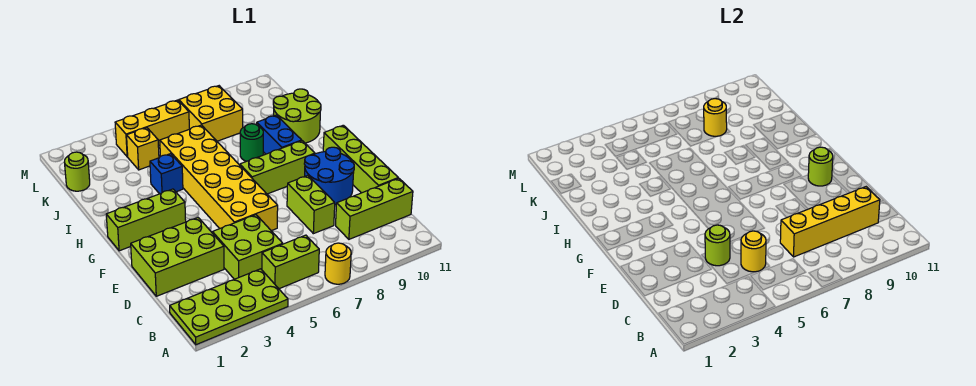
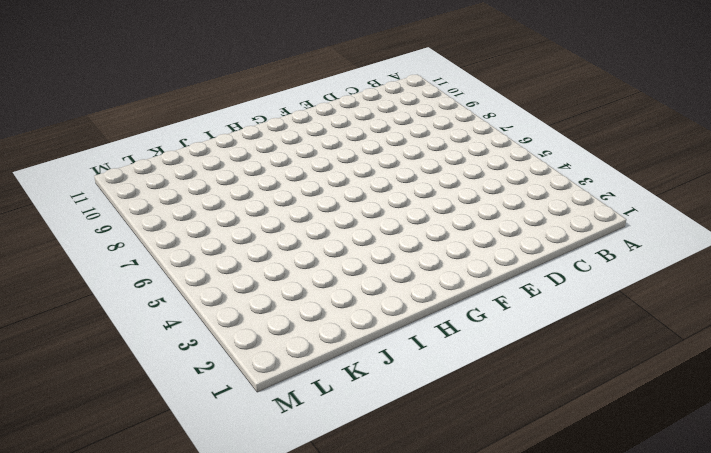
none -> lime 2x4 plate [170,269,288,345]
none -> yellow 1x1 round brick [325,243,351,284]
none -> lime 1x2 brick [262,235,319,289]

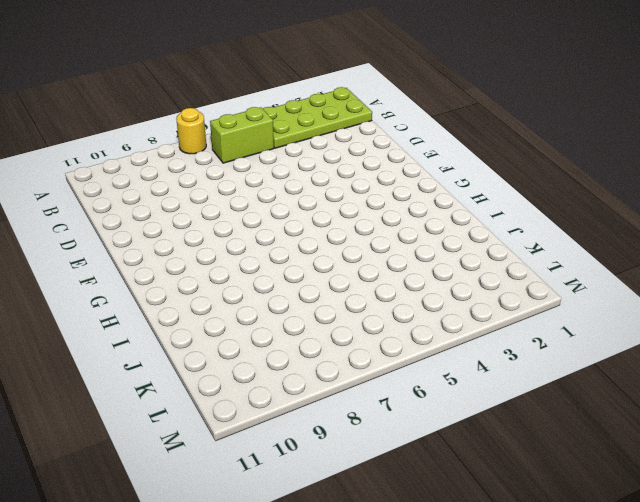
none -> lime 2x2 brick [212,215,283,279]
none -> lime 1x3 brick [336,178,413,239]
none -> lime 2x3 brick [131,218,224,296]

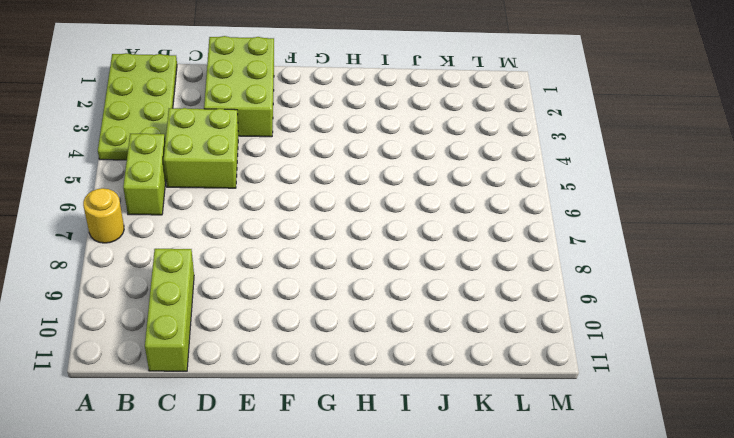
none -> lime 1x2 brick [287,175,335,234]
none -> lime 1x4 brick [323,125,398,193]
none -> yellow 2x6 brick [160,125,278,231]

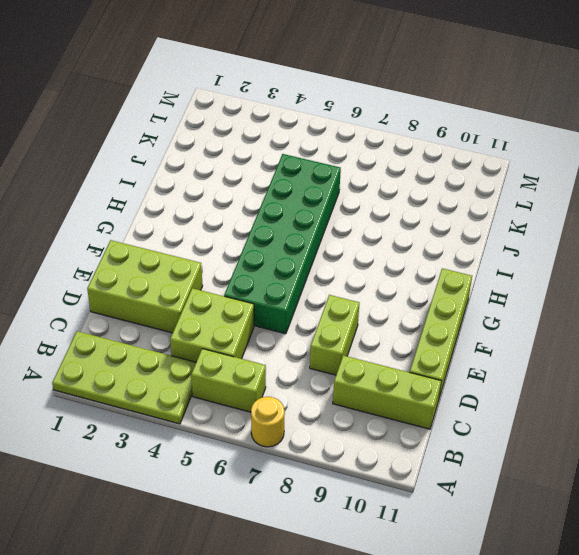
green 2x6 brick [224,154,341,334] -> yellow 2x6 brick [160,125,278,231]
none -> blue 2x2 round brick [304,147,354,205]
none -> lime 1x3 brick [106,189,186,251]
none -> lime 1x3 brick [240,141,315,194]

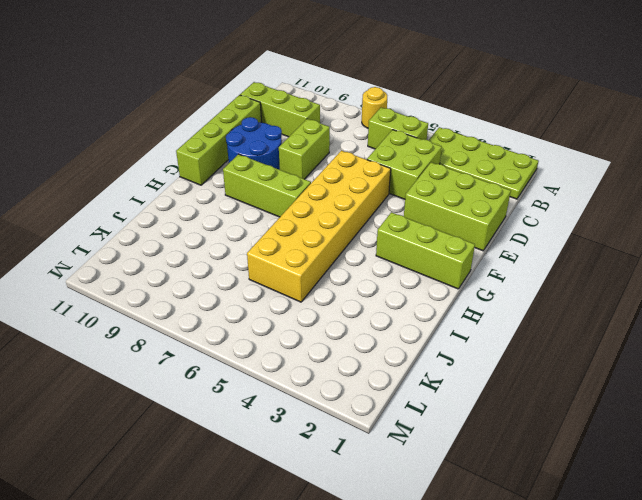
none -> blue 1x2 brick [257,115,302,154]
none -> blue 1x1 brick [150,154,183,194]
none -> green 1x1 round brick [240,124,263,161]

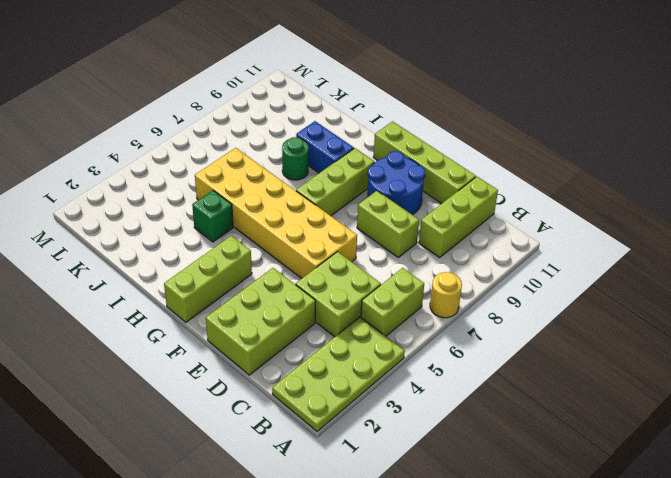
green 1x1 brick [192,190,233,242] -> blue 1x1 brick [150,154,183,194]
none -> lime 2x2 round brick [273,89,321,143]
none -> lime 1x1 round brick [64,152,90,191]
none -> yellow 1x1 brick [127,128,159,170]

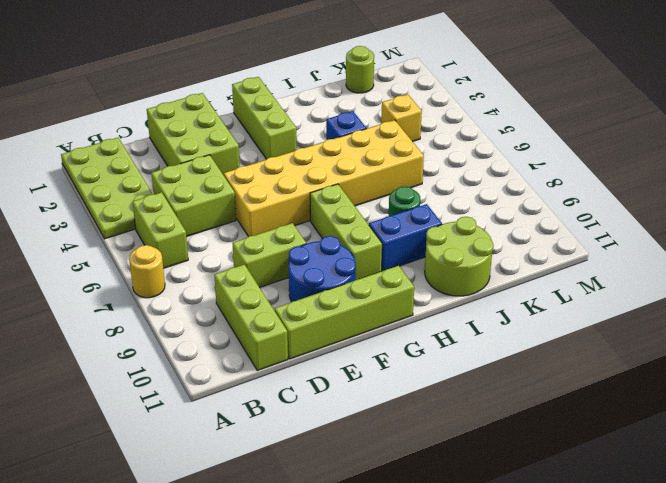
none -> yellow 2x2 brick [179,86,243,141]
none -> yellow 1x3 brick [115,100,189,157]
none -> yellow 1x1 round brick [741,231,766,272]

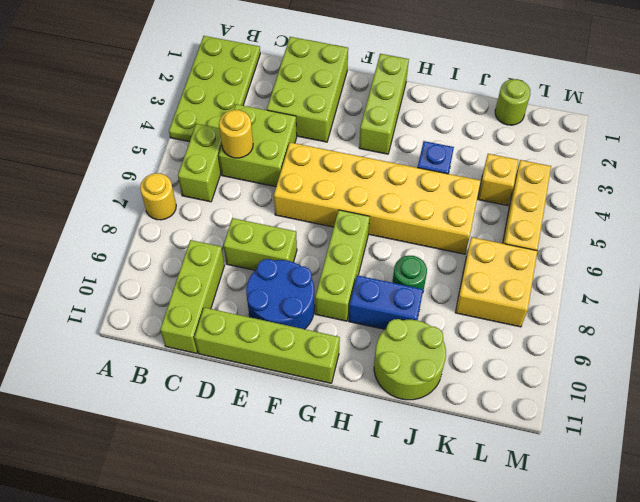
none -> yellow 1x4 brick [780,187,880,257]
none -> lime 1x1 round brick [705,225,730,266]
none -> lime 1x1 round brick [808,147,833,186]

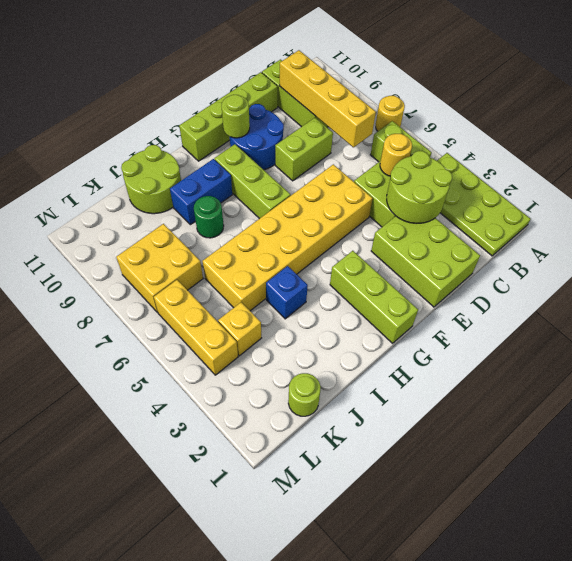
lime 2x2 round brick [387,151,452,223] -> lime 1x1 round brick [705,225,730,266]
none -> yellow 1x1 round brick [704,99,727,136]

